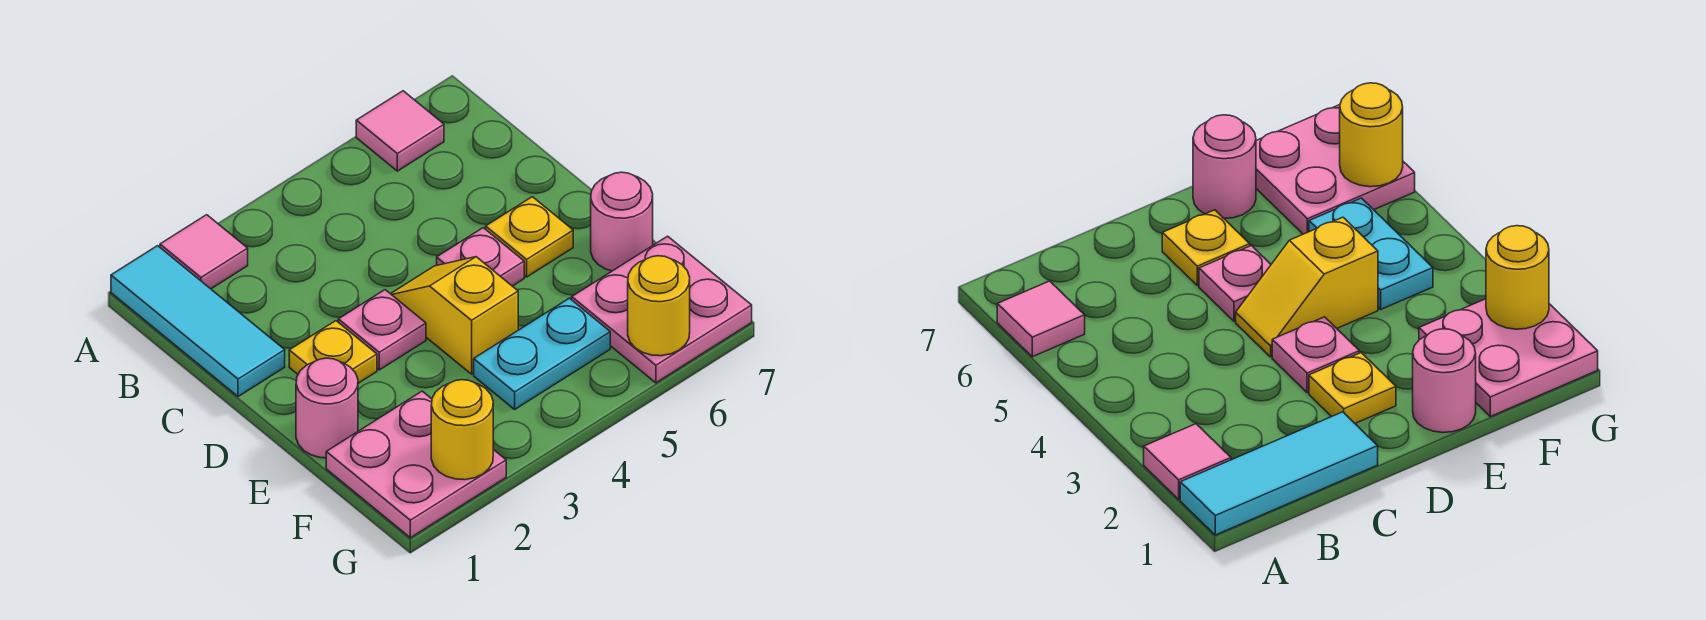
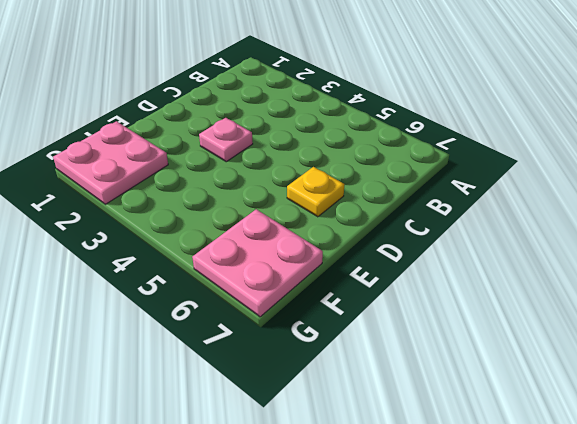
none -> cyan 1x3 tile [111,246,285,397]
none -> pink 1x1 tile [160,215,248,289]
none -> pink 1x1 tile [356,91,444,171]

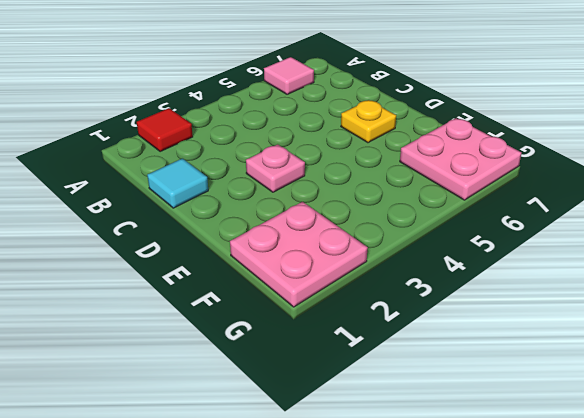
red 1x1 tile [137,108,193,152] -> pink 1x1 tile [160,215,248,289]
cyan 1x1 tile [147,158,208,208] -> cyan 1x3 tile [111,246,285,397]
none -> yellow 1x1 plate [289,321,377,383]
none -> yellow 1x2 slope [391,257,518,374]
none -> pink 1x1 plate [437,228,524,286]

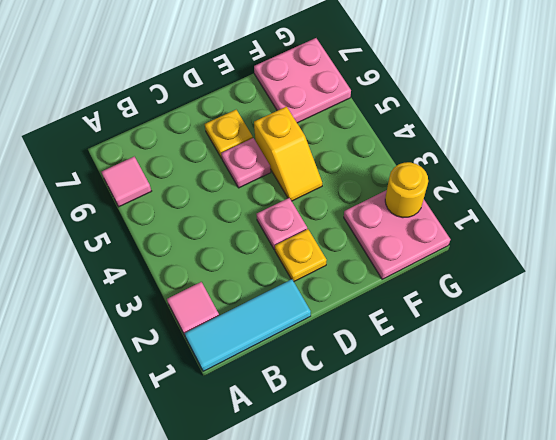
yellow 1x2 slope [254,107,322,201] -> yellow 1x2 slope turned to [391,257,518,374]
none -> pink 1x1 round brick [296,358,358,458]
none -> pink 1x1 round brick [591,172,653,271]
none -> cyan 1x2 plate [474,298,610,409]

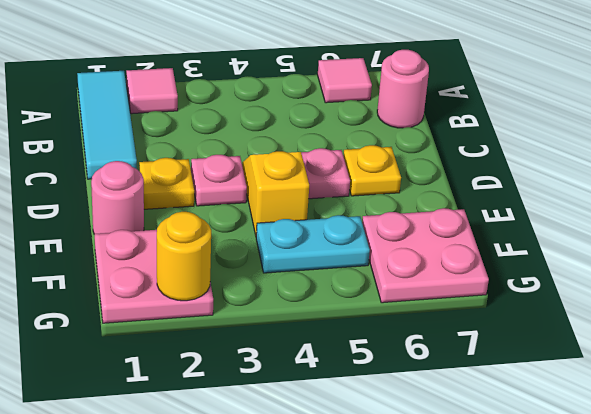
pink 1x1 round brick [377,50,429,128] -> pink 1x1 round brick moved to [591,172,653,271]
none -> yellow 1x1 round brick [628,256,690,356]

